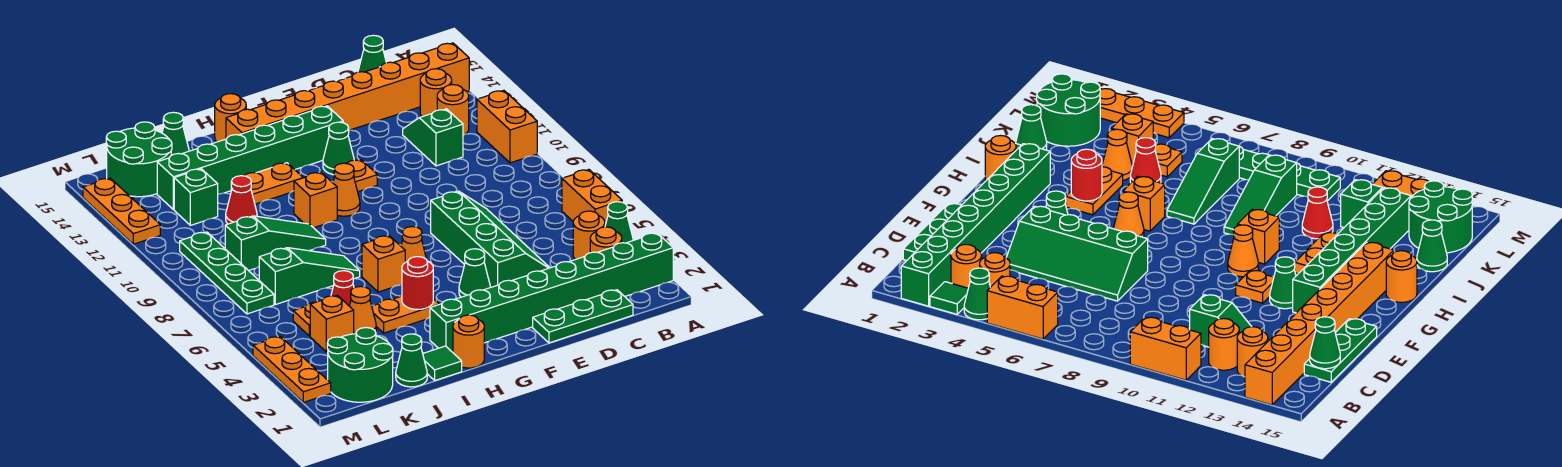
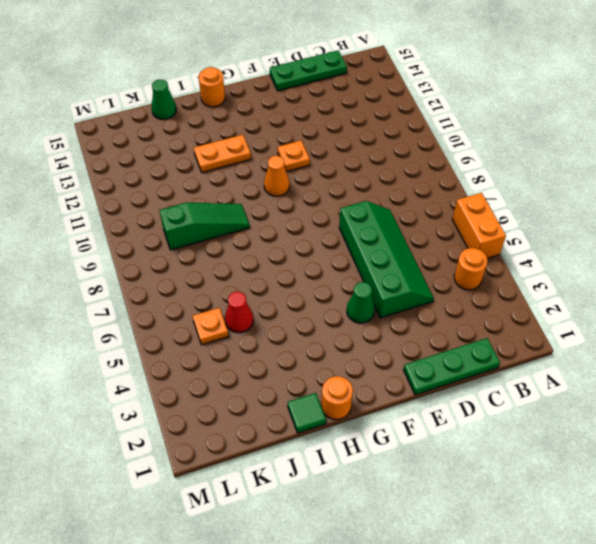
none -> green 1x8 brick [430,233,673,352]
none -> green 1x1 tile [930,282,968,314]
none -> green 1x1 cone [605,202,633,243]
none -> orange 1x2 brick [477,90,537,163]

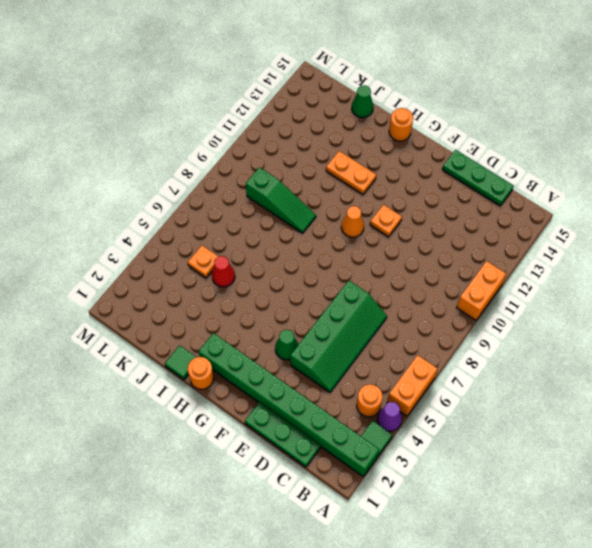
purple 1x1 cone [377,402,402,431] -> green 1x1 cone [605,202,633,243]
none -> orange 1x8 brick [226,43,469,139]
none -> orange 1x1 round brick [590,227,622,253]
none -> orange 1x1 round brick [437,85,469,135]
none -> orange 1x1 round brick [420,69,452,117]

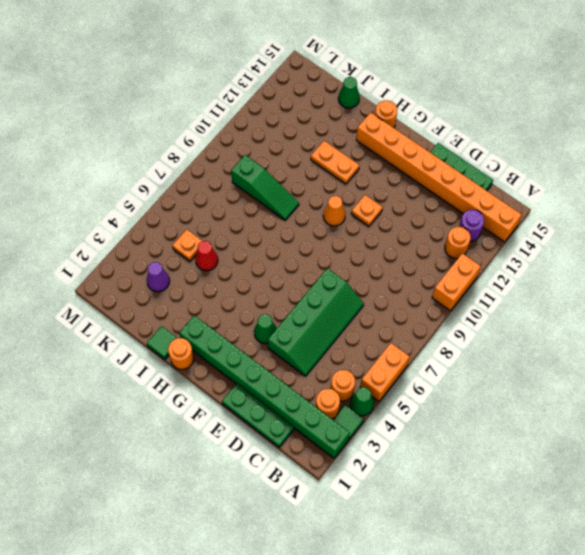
purple 1x1 round brick [459,210,484,241] -> orange 1x1 round brick [420,69,452,117]
purple 1x1 cone [147,262,170,292] -> none
none -> green 1x2 slope [403,109,463,166]
none -> green 1x1 cone [323,122,354,175]
none -> green 1x6 brick [157,106,343,210]
none -> orange 1x1 cone [401,227,427,262]

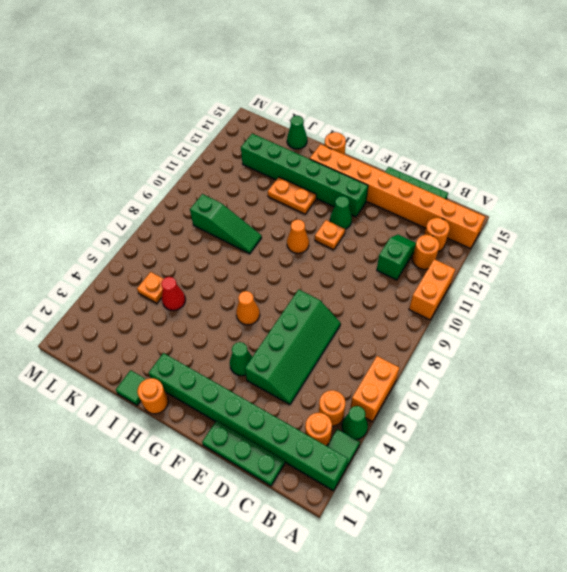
none -> orange 1x2 plate [372,296,439,333]
none -> orange 1x1 brick [362,236,405,292]
none -> orange 1x1 brick [294,172,337,228]
none -> green 1x3 slope [259,248,360,305]

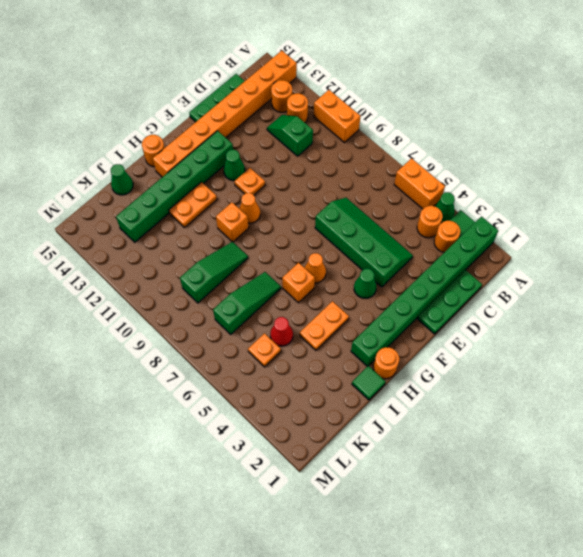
none -> green 1x1 cone [396,334,427,387]
none -> orange 1x1 cone [350,286,376,334]
none -> red 1x1 cone [226,176,257,224]
none -> green 2x2 round brick [327,328,393,402]

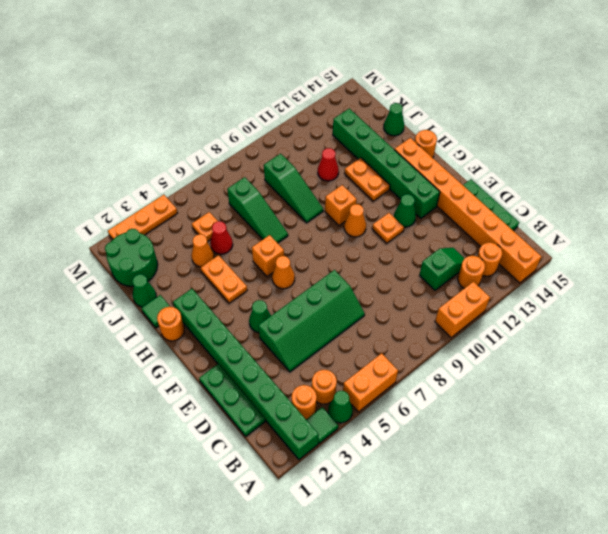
none -> orange 1x1 brick [310,295,354,352]
none -> green 1x1 brick [174,169,218,225]
none -> green 2x2 round brick [106,122,172,197]
none -> green 1x4 plate [180,232,274,314]

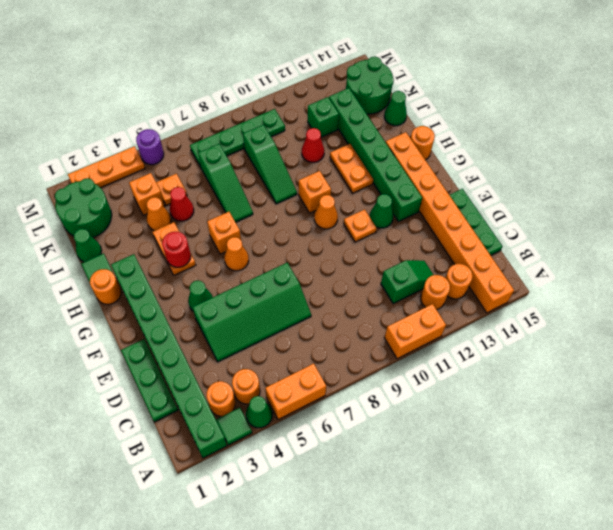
purple 1x1 round brick [136,129,164,165] -> none
none -> orange 1x3 plate [83,178,160,244]
none -> green 1x1 cone [358,35,386,72]

